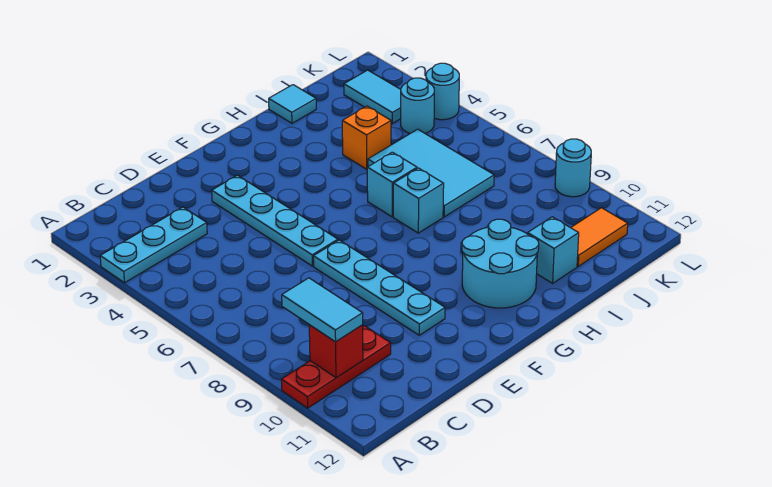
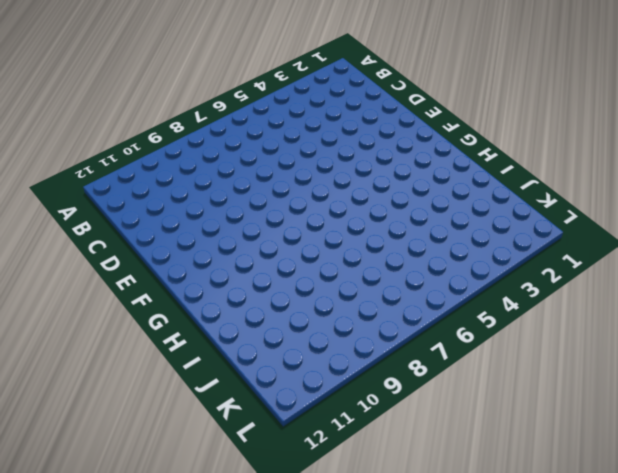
none -> cyan 1x3 plate [100,207,207,283]
none -> red 1x3 plate [281,326,391,408]
none -> cyan 1x4 plate [212,175,338,266]

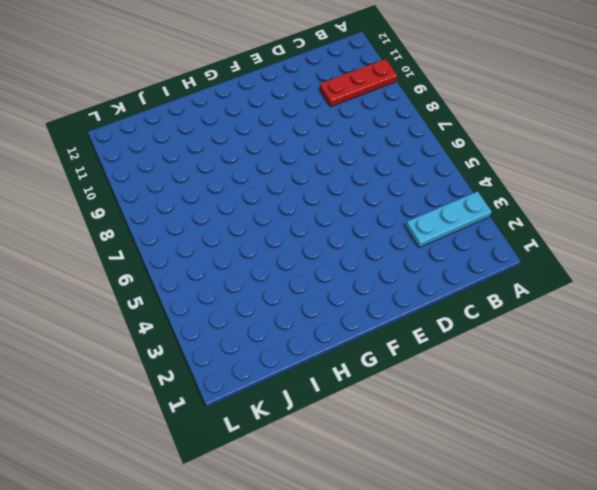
none -> cyan 1x4 plate [212,175,338,266]
none -> cyan 1x4 plate [313,240,445,335]
none -> cyan 2x2 round brick [462,219,539,308]

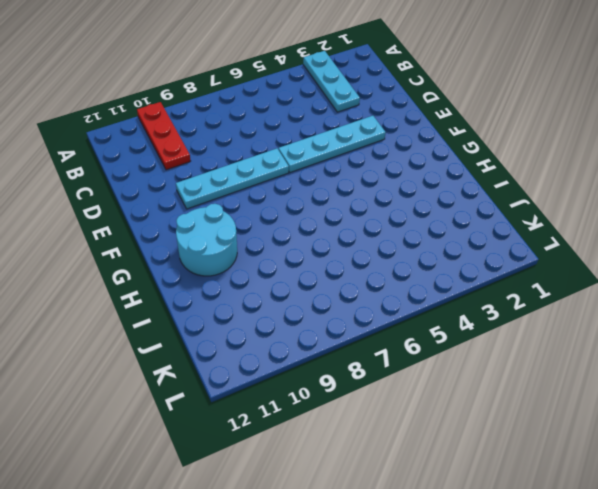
none -> cyan 1x1 brick [367,152,417,217]
none -> cyan 1x1 brick [393,168,444,233]
none -> cyan 1x1 tile [269,85,316,123]

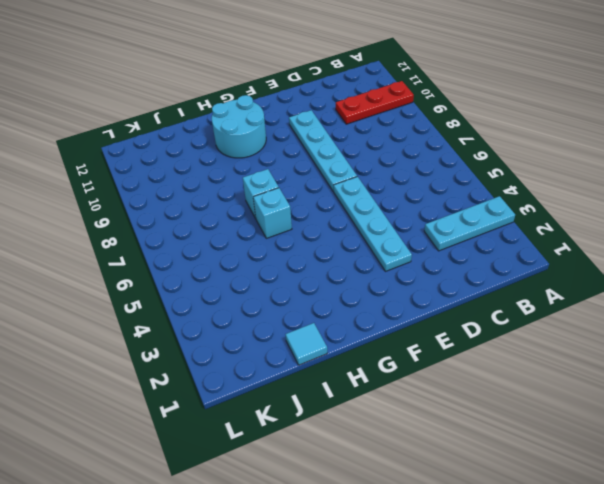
none -> orange 1x1 brick [342,106,391,169]
none -> cyan 2x3 tile [368,129,494,217]
none -> cyan 1x1 brick [528,217,579,283]

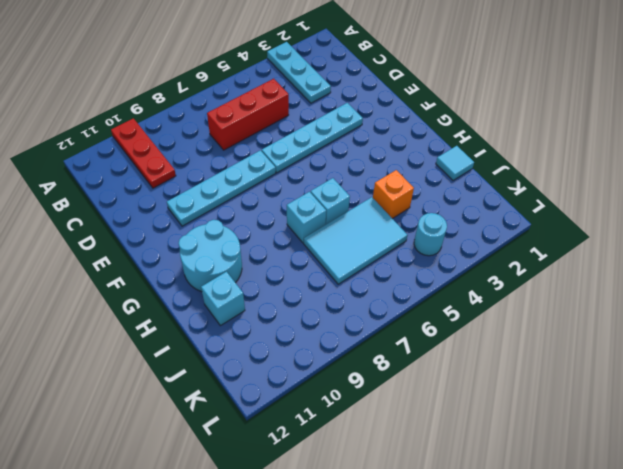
red 1x3 brick [207,79,289,150] -> none
none -> orange 1x2 tile [571,208,628,266]
none -> cyan 1x2 tile [344,70,401,123]
none -> cyan 1x1 round brick [426,63,459,120]

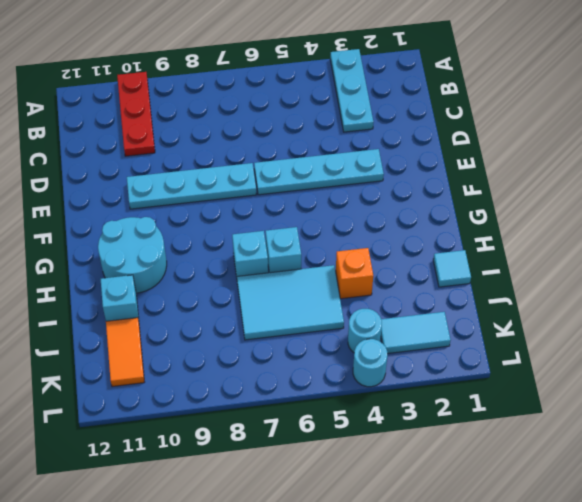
none -> cyan 1x1 round brick [555,139,591,197]
none -> red 1x1 brick [309,325,363,378]
none -> cyan 1x2 tile [282,278,363,342]

